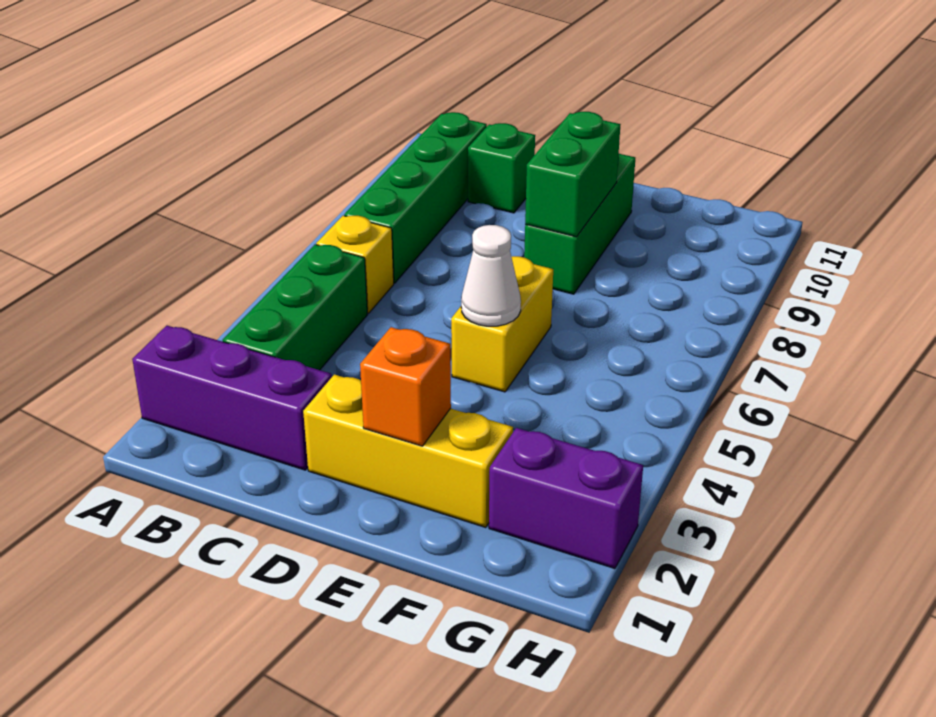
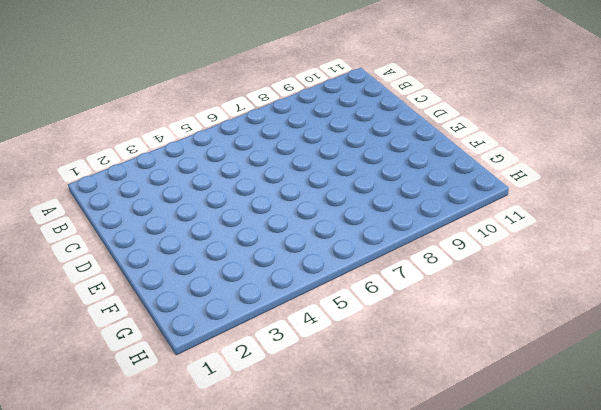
none -> purple 1x3 brick [132,326,332,470]
none -> green 1x3 brick [223,245,368,370]
none -> yellow 1x1 brick [316,216,394,313]

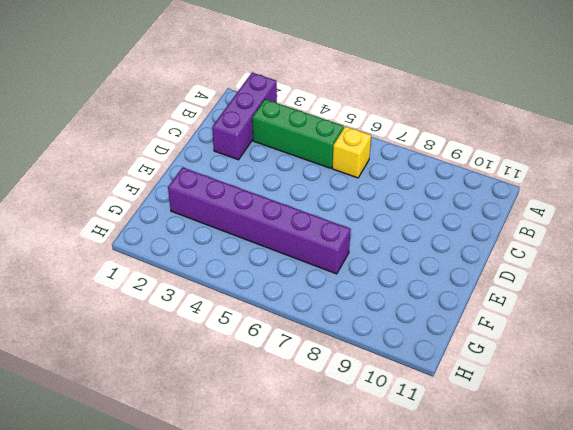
purple 1x6 brick [168,167,351,274] -> yellow 1x3 brick [303,374,513,528]
none -> green 1x4 brick [344,112,487,283]
none -> green 1x1 brick [468,123,535,213]
none -> yellow 1x2 brick [451,256,553,392]

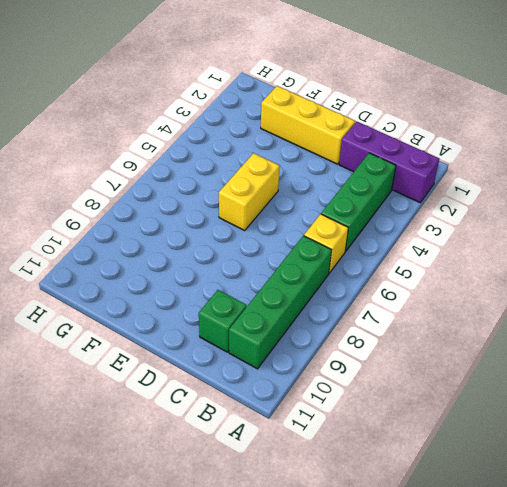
none -> green 1x3 brick [524,154,635,294]
none -> purple 1x2 brick [489,428,643,569]
none -> orange 1x1 brick [360,327,451,446]

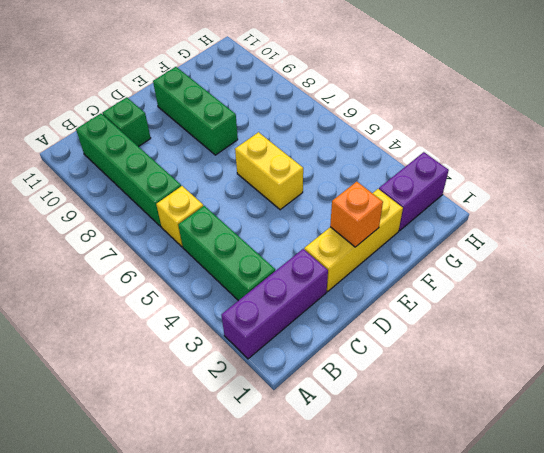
none -> white 1x1 cone [461,225,521,326]
none -> green 1x2 brick [525,112,620,237]

